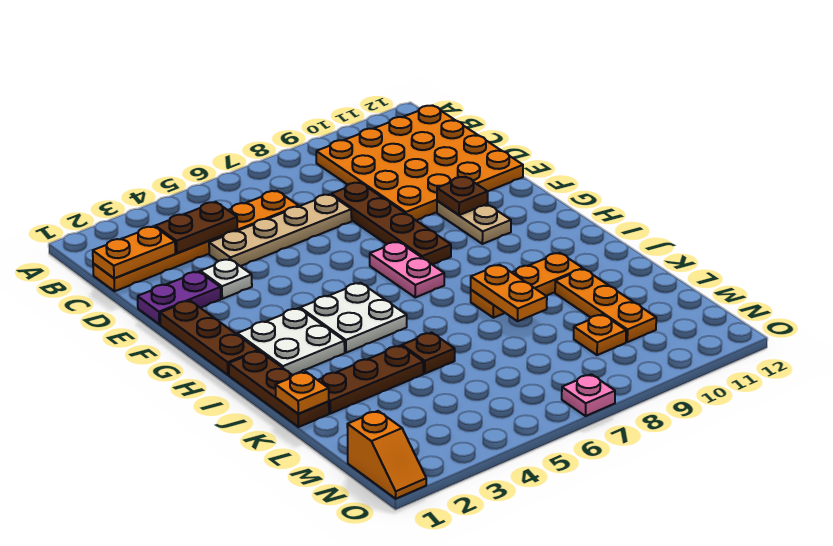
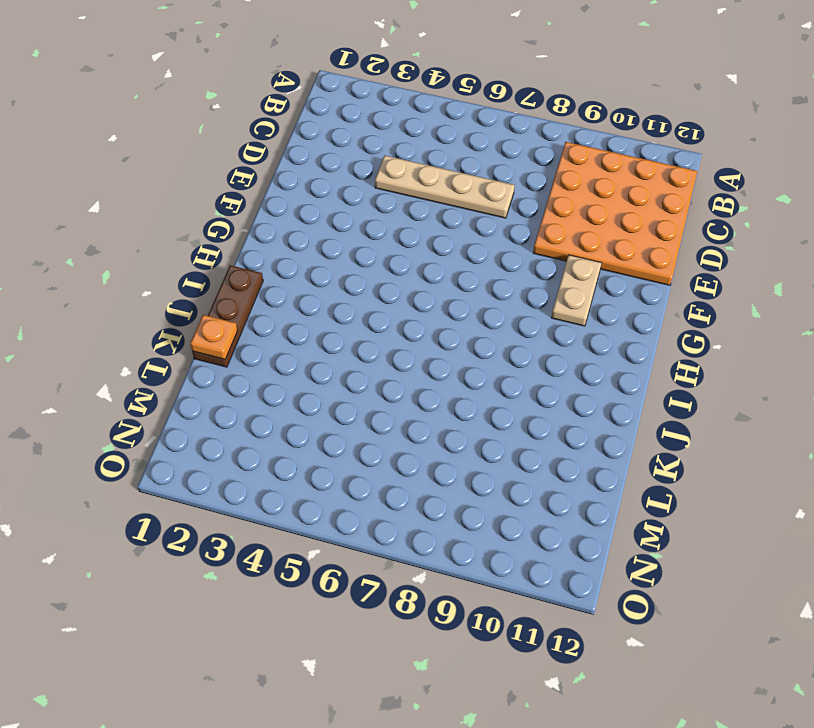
none -> orange 1x6 plate [93,191,298,291]
none -> brown 1x4 plate [331,182,451,265]
none -> purple 1x2 plate [138,272,221,324]

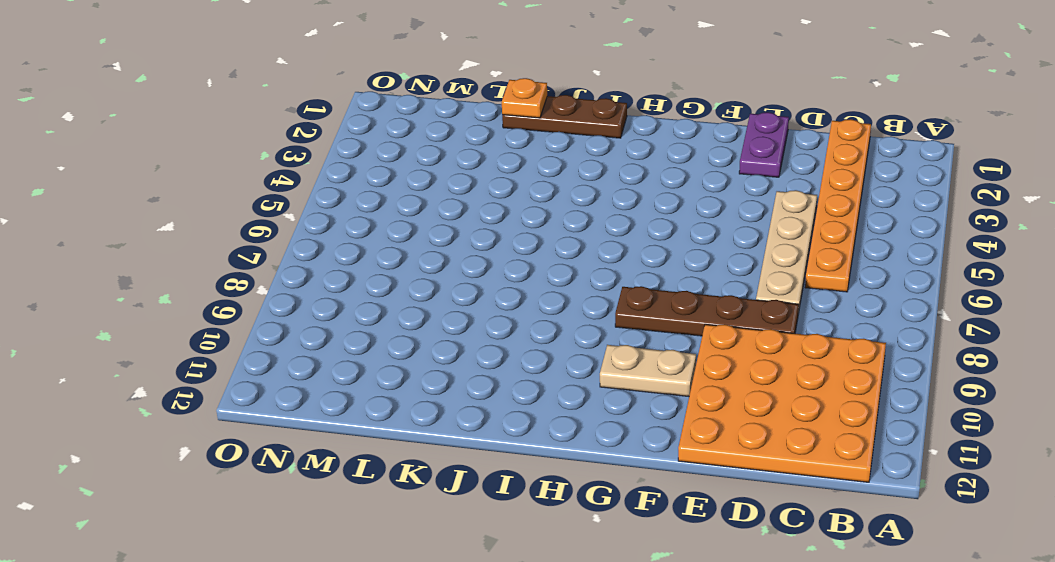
none -> white 1x1 plate [200,259,252,299]
none -> brown 1x3 plate [160,301,258,375]
none -> pink 1x2 plate [370,242,444,297]

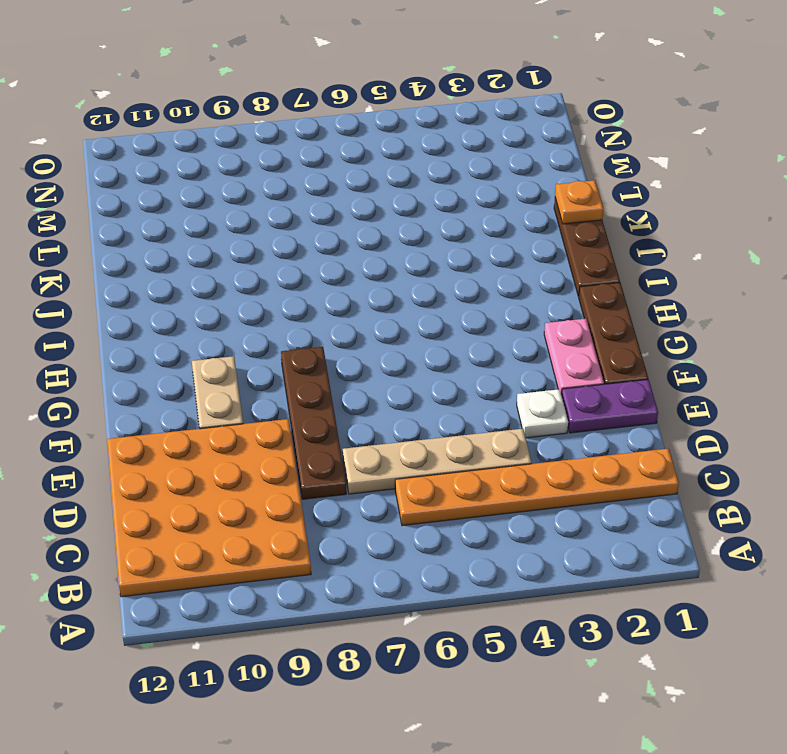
pink 1x2 plate [544,319,604,395] -> pink 1x2 plate moved to [370,242,444,297]
none -> white 2x2 plate [237,308,345,375]
none -> white 2x2 plate [300,283,407,353]
none -> orange 1x3 plate [471,253,583,318]

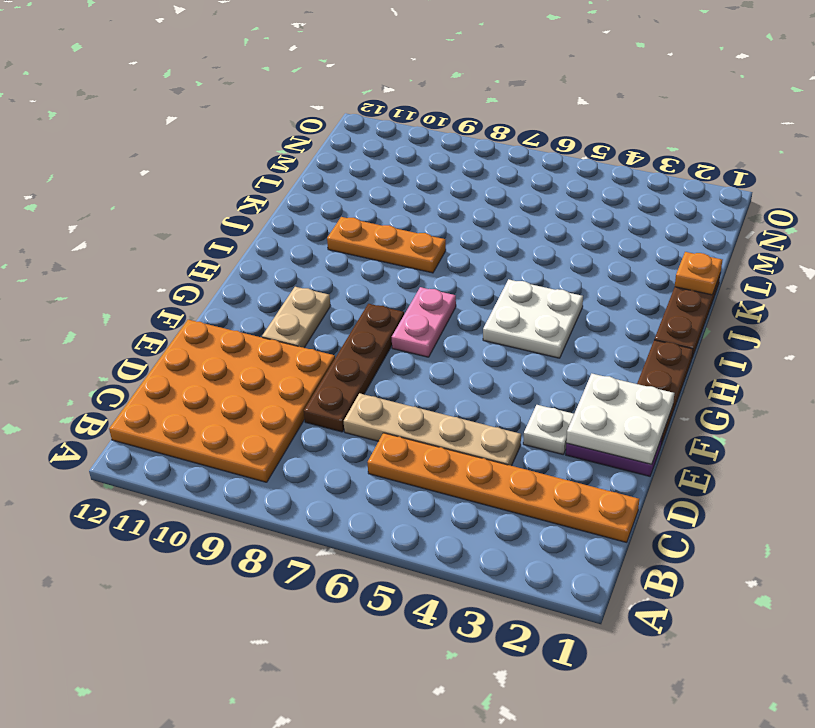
white 2x2 plate [566,374,674,464] -> white 2x2 plate moved to [237,308,345,375]
none -> brown 1x3 plate [318,346,423,414]
none -> brown 1x1 plate [402,332,455,374]
none -> orange 1x3 plate [555,269,656,342]

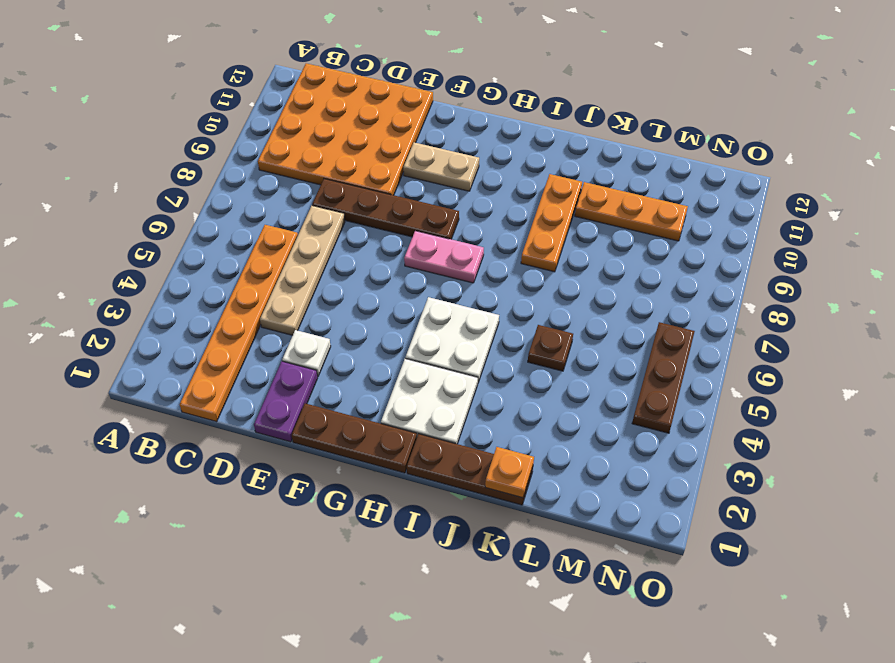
brown 1x3 plate [632,322,695,433] -> brown 1x3 plate moved to [318,346,423,414]
none -> orange 1x1 plate [574,314,626,355]
none -> orange 1x2 slope [347,411,426,499]
none -> pink 1x1 plate [562,374,615,416]

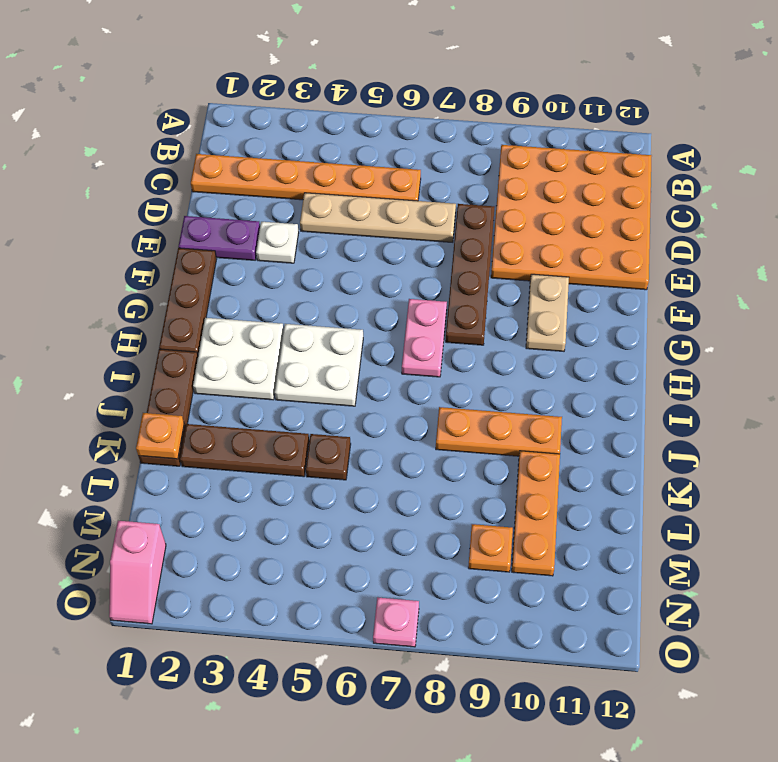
pink 1x2 slope [109,521,166,624] -> orange 1x2 slope [347,411,426,499]
none -> orange 1x2 plate [93,226,175,278]
none -> brown 1x2 plate [155,202,237,253]
none -> brown 1x1 plate [437,177,488,215]

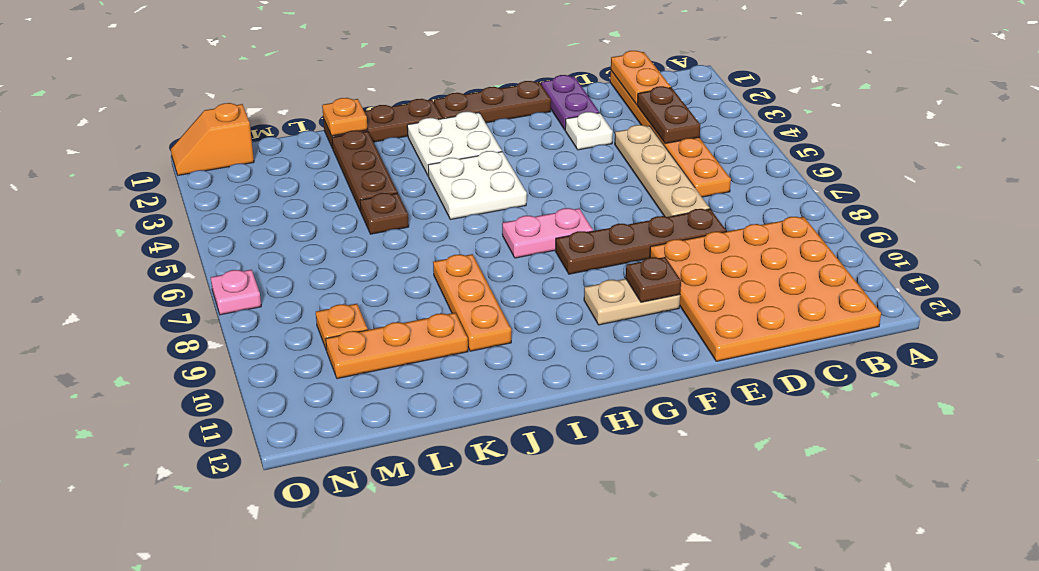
none -> orange 1x2 plate [471,265,547,321]

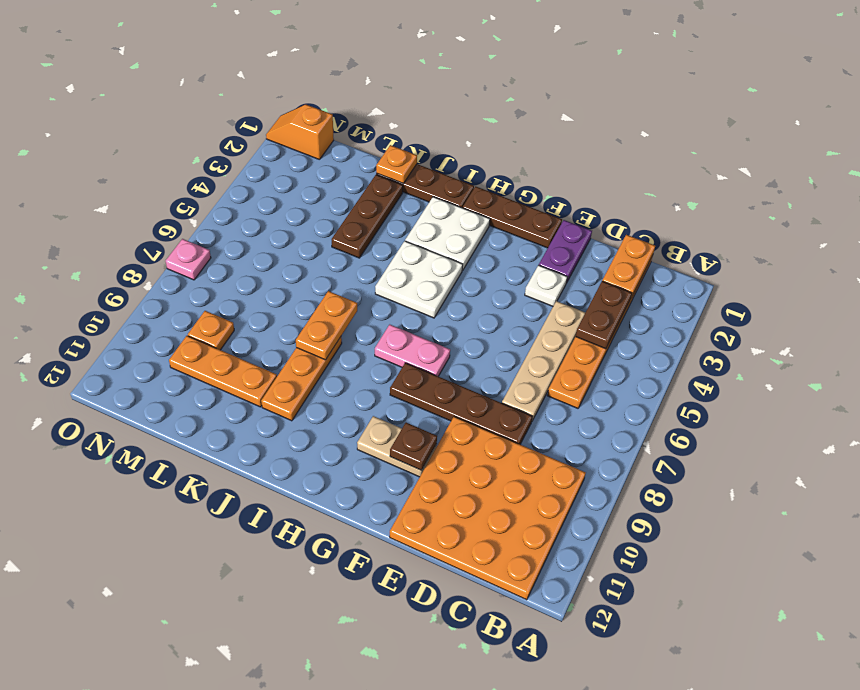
orange 1x2 plate [296,291,357,360] -> orange 1x2 plate turned to [471,265,547,321]
none -> brown 1x1 plate [402,332,455,374]

